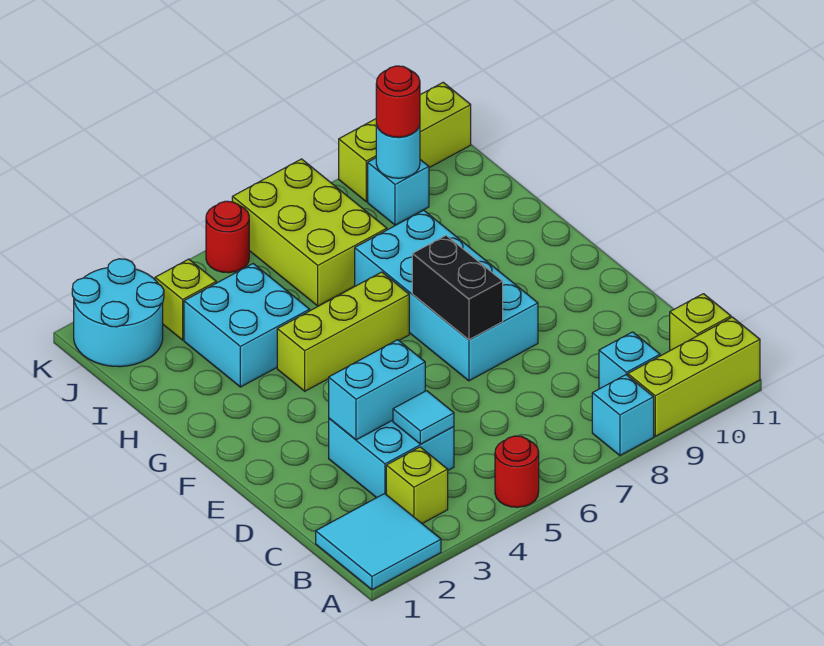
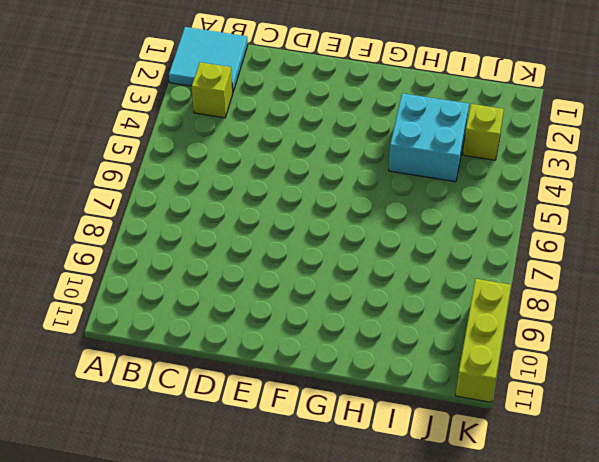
none -> red 1x1 round brick [495,436,539,507]
none -> cyan 1x1 brick [592,375,654,455]
none -> lime 1x3 brick [628,317,760,436]

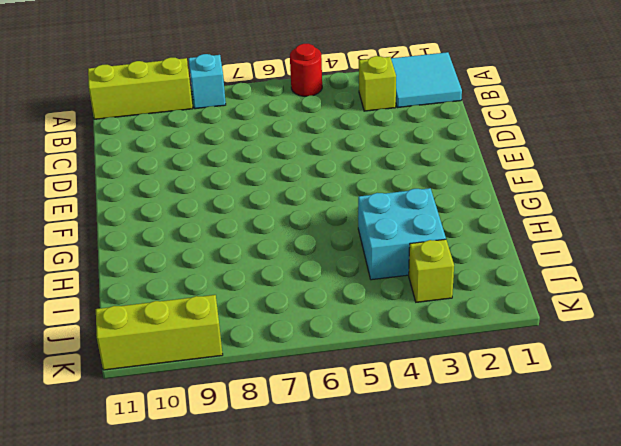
none -> cyan 1x1 brick [599,332,660,389]
none -> lime 1x1 brick [670,294,731,350]
none -> cyan 2x2 brick [329,418,454,498]

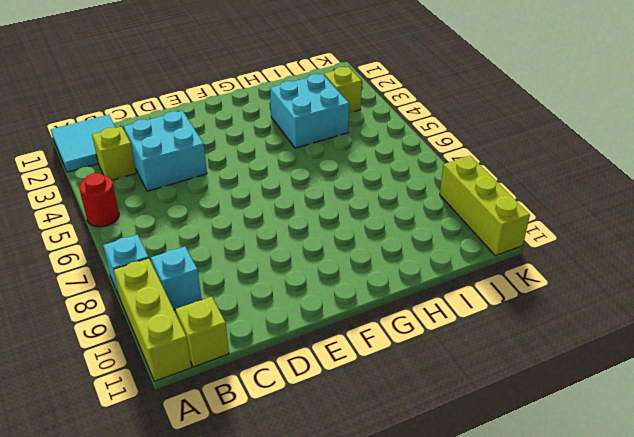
none -> cyan 2x4 brick [355,210,538,381]
none -> lime 1x3 brick [277,272,409,391]
none -> lime 2x3 brick [232,159,387,306]

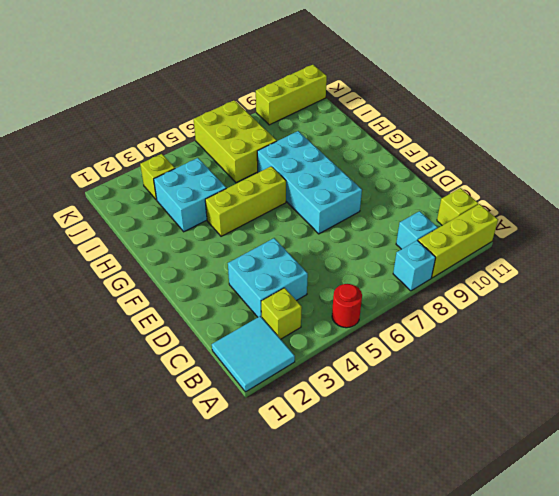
none -> cyan 2x2 round brick [72,259,164,367]
none -> cyan 1x1 brick [368,158,429,225]
none -> red 1x1 round brick [206,201,249,273]

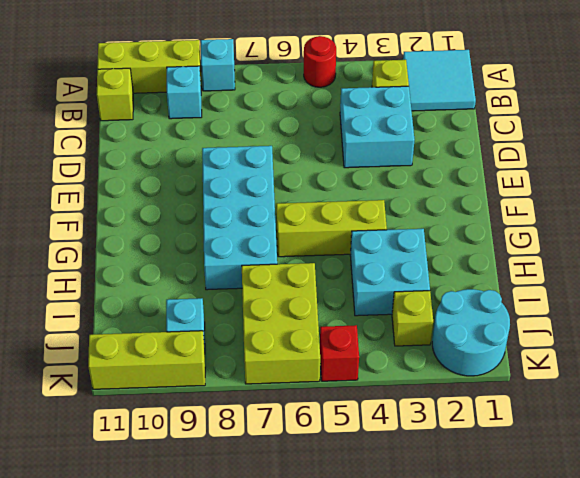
red 1x1 brick [320,325,359,381] -> red 1x1 round brick [206,201,249,273]
none -> cyan 1x1 tile [393,391,454,444]
none -> cyan 1x2 brick [329,340,425,440]
none -> black 1x2 brick [412,235,503,340]

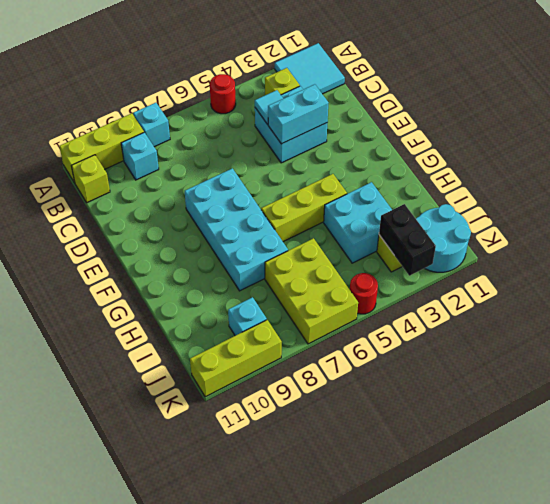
black 1x2 brick [379,204,436,276] -> black 1x2 brick moved to [412,235,503,340]
none -> cyan 1x1 round brick [376,124,420,178]
none -> red 1x1 round brick [376,66,420,137]

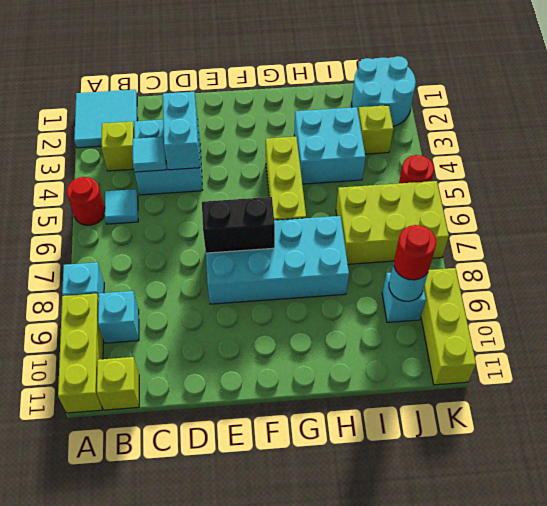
cyan 1x1 tile [105,189,138,224] -> none

